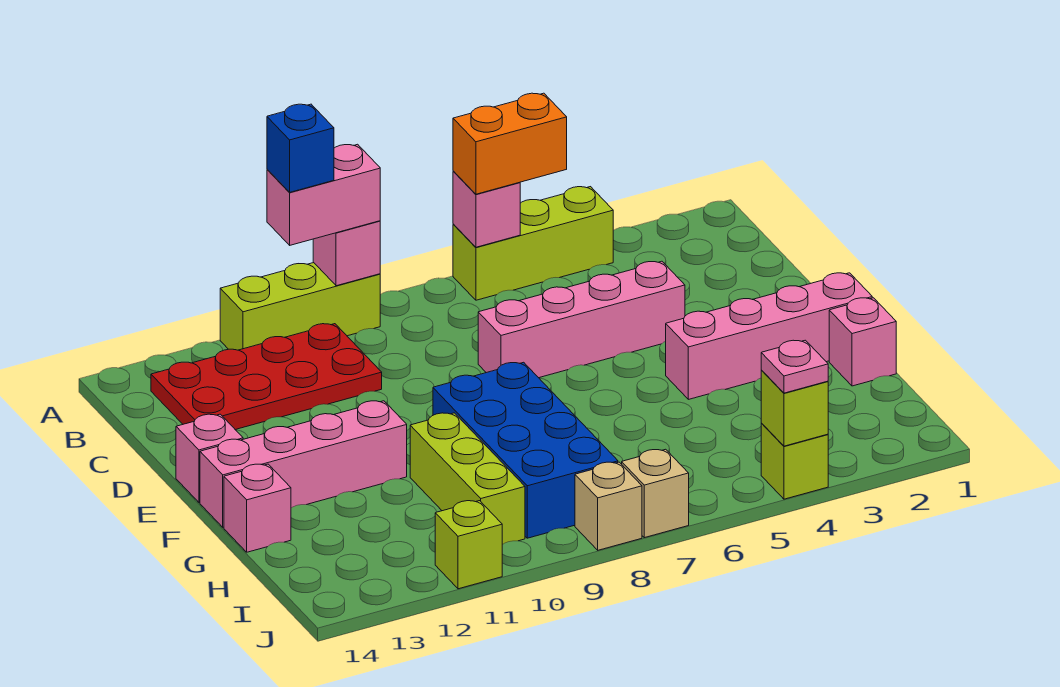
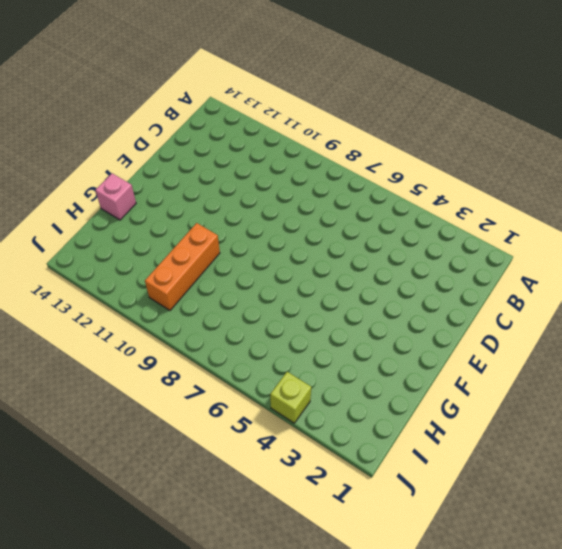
orange 1x3 brick [145,223,220,310] -> lime 1x3 brick [410,413,525,545]
none -> lime 1x3 brick [453,187,613,300]
none -> lime 1x3 brick [220,263,380,350]
none -> red 2x4 plate [151,324,382,430]

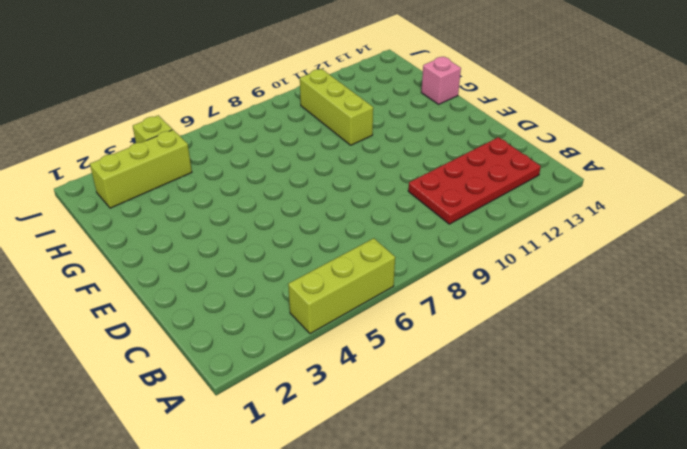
lime 1x3 brick [90,130,192,208] -> lime 1x3 brick moved to [220,263,380,350]
none -> pink 1x4 brick [478,261,685,378]
none -> pink 1x1 brick [176,414,243,502]
none -> pink 1x4 brick [666,273,872,399]

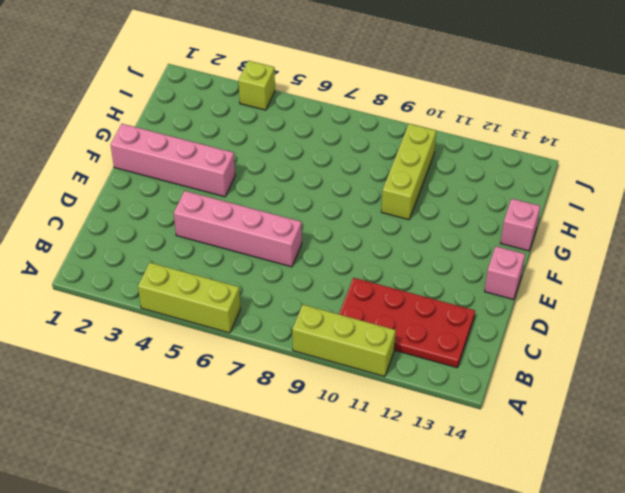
none -> blue 2x4 brick [433,362,618,538]
none -> pink 1x4 brick [200,401,407,527]
none -> pink 1x1 brick [829,298,896,386]

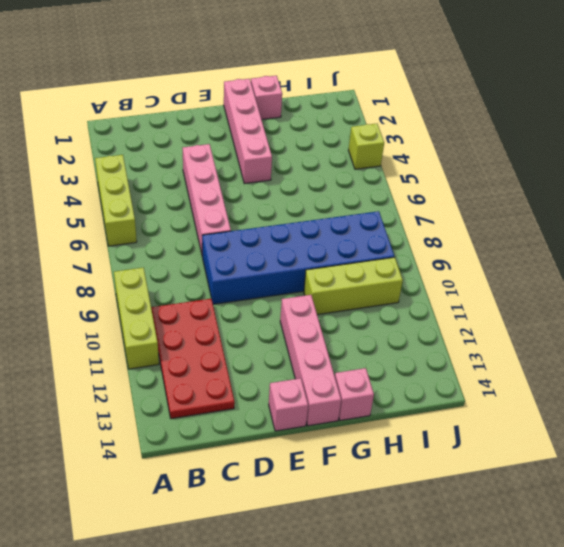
blue 2x6 brick [202,211,394,304] -> blue 2x4 brick [433,362,618,538]
none -> tan 1x1 brick [622,449,689,538]
none -> tan 1x1 brick [575,462,642,550]
none -> lime 1x1 brick [435,501,502,589]

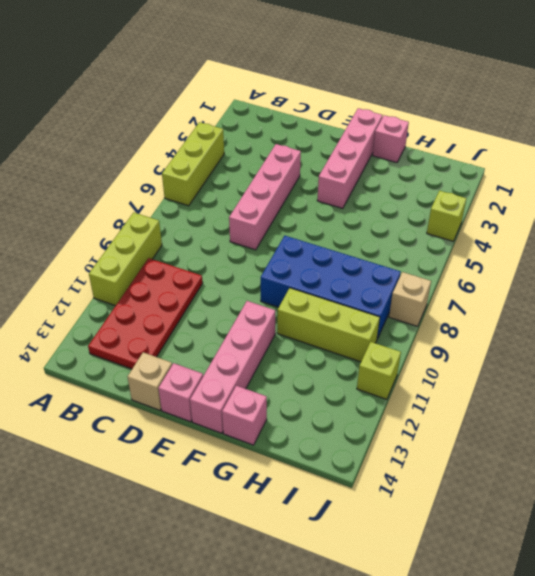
tan 1x1 brick [128,352,172,410] -> tan 1x1 brick moved to [622,449,689,538]
none -> pink 1x1 brick [453,171,520,247]
none -> pink 1x1 brick [313,221,380,286]
none -> lime 1x1 brick [761,370,828,446]

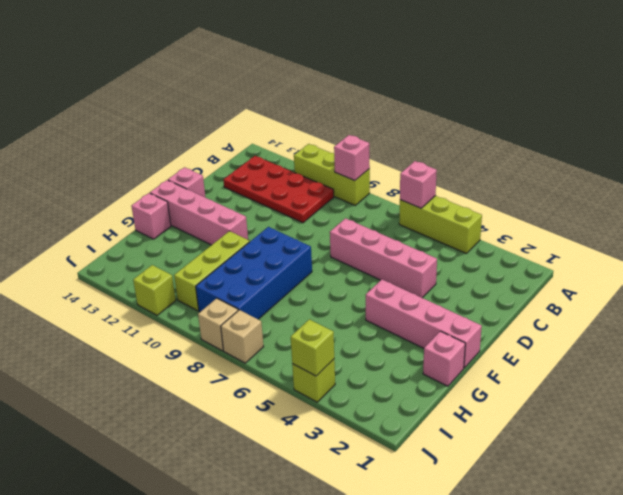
none -> orange 1x2 brick [453,93,567,194]
none -> pink 1x2 brick [267,144,380,245]
none -> pink 1x1 plate [761,340,828,393]

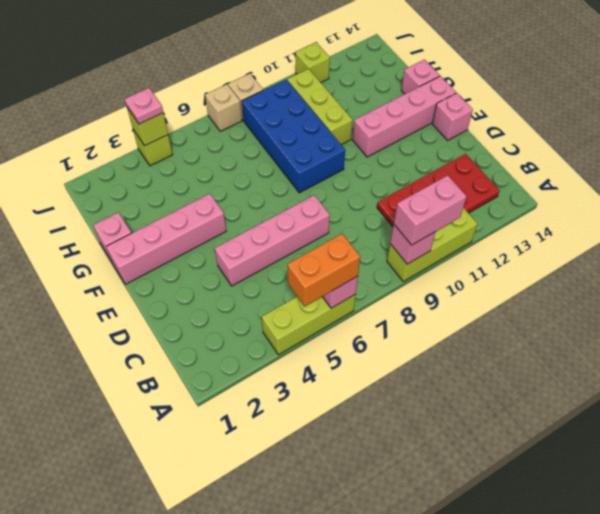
none -> blue 1x1 brick [267,104,334,192]

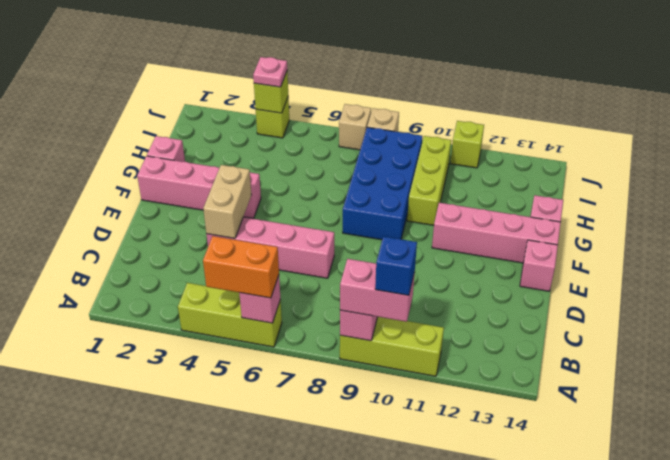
tan 1x2 brick [203,165,251,238] -> none
none -> red 2x4 plate [151,324,382,430]

